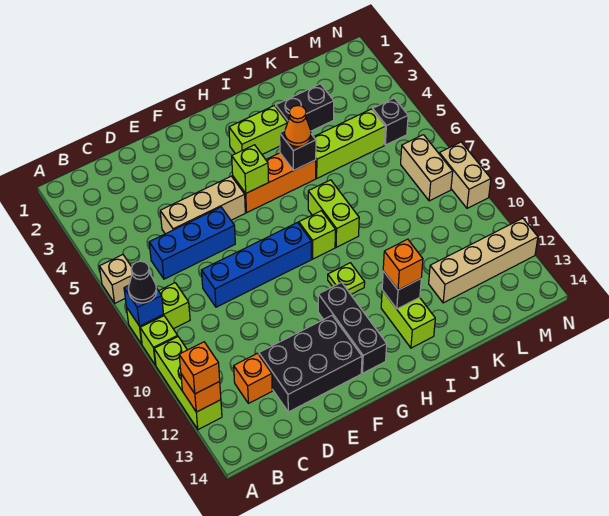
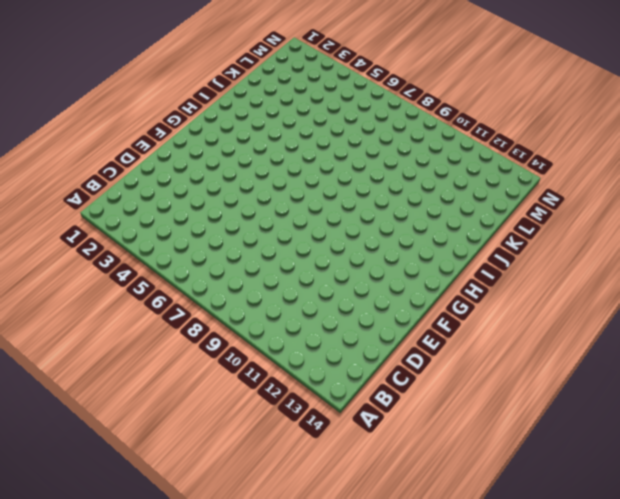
none -> tan 1x1 brick [99,255,132,303]
none -> lime 1x2 brick [126,283,190,344]
none -> lime 1x1 brick [140,316,178,365]
none -> lime 1x3 brick [154,337,222,430]

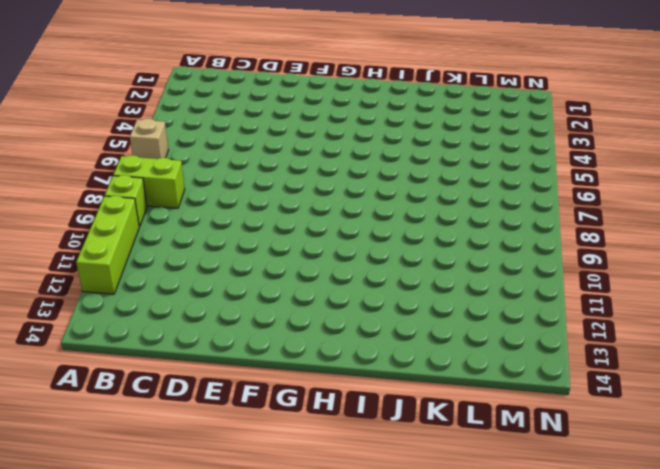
none -> blue 1x3 brick [149,207,235,279]
none -> orange 1x1 brick [234,353,272,403]
none -> tan 1x3 brick [160,176,245,234]
none -> blue 1x4 brick [201,223,311,307]

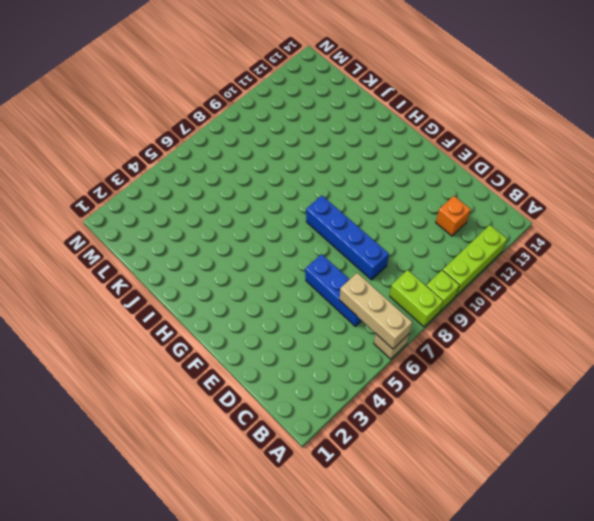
tan 1x3 brick [340,273,412,349] -> tan 1x3 brick moved to [160,176,245,234]
none -> black 2x3 brick [259,316,362,412]
none -> orange 1x3 brick [233,153,316,212]
none -> black 1x3 brick [318,282,387,373]
none -> lime 1x2 brick [229,106,288,154]

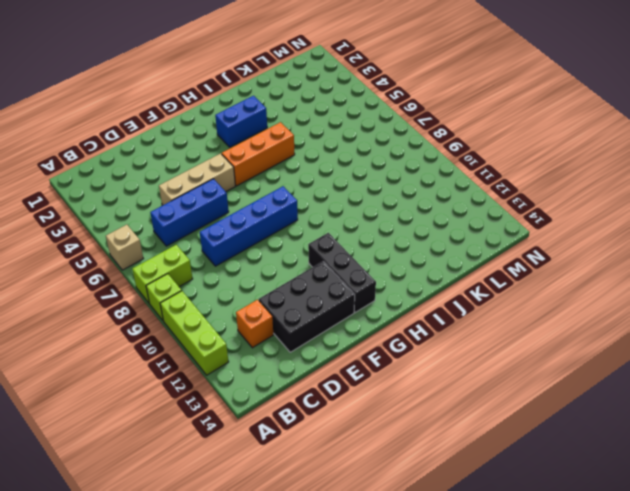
blue 1x2 brick [215,96,267,147] -> lime 1x2 brick [229,106,288,154]
none -> lime 1x1 brick [299,211,335,259]
none -> lime 1x1 plate [328,263,365,294]
none -> lime 1x2 brick [308,180,359,247]
none -> lime 1x2 brick [381,290,435,348]

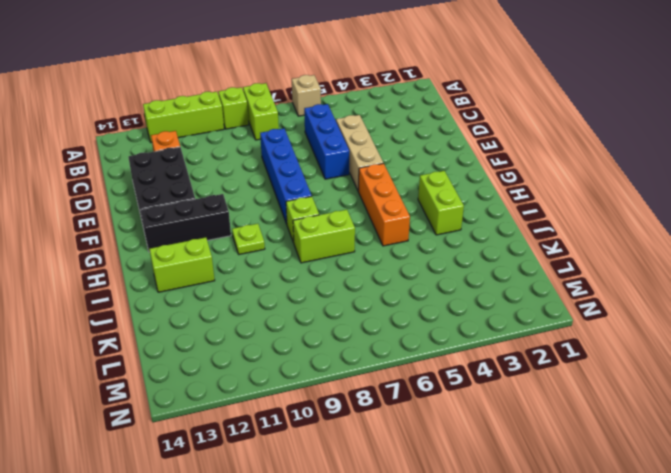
none -> black 1x2 brick [276,84,334,131]
none -> lime 1x3 brick [314,109,385,178]
none -> tan 1x4 brick [429,218,538,303]
none -> black 1x1 brick [373,98,408,145]

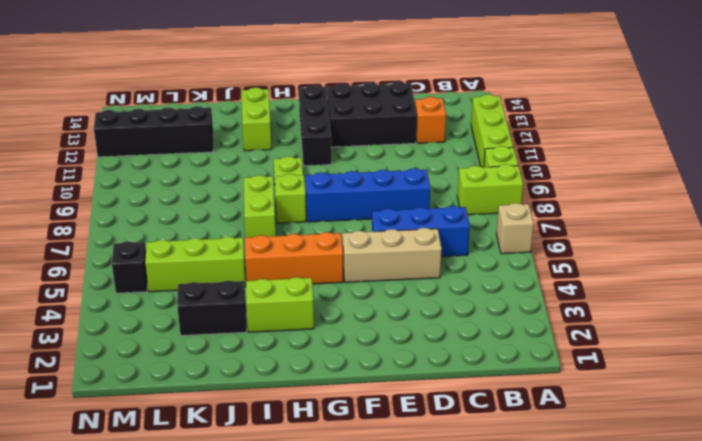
black 1x4 brick [94,106,213,157] -> tan 1x4 brick [429,218,538,303]
none -> tan 1x2 brick [401,135,453,201]
none -> tan 1x2 brick [439,142,491,208]
none -> blue 1x1 brick [124,285,163,326]
none -> orange 1x1 brick [181,374,221,412]

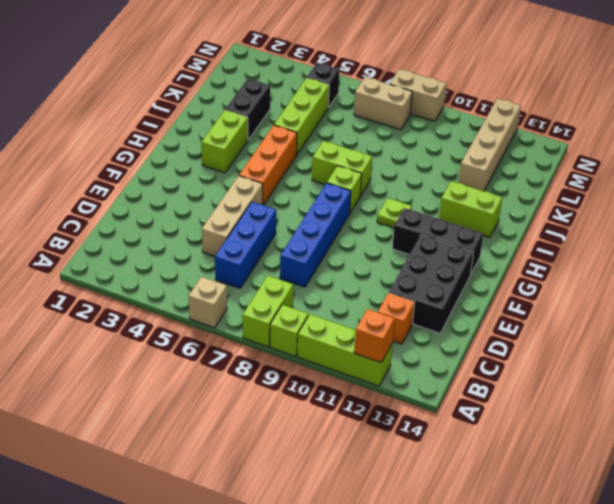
none -> blue 1x1 brick [124,285,163,326]
none -> lime 1x1 brick [232,145,269,193]
none -> black 1x1 brick [280,130,316,170]
none -> black 1x1 brick [382,271,421,309]

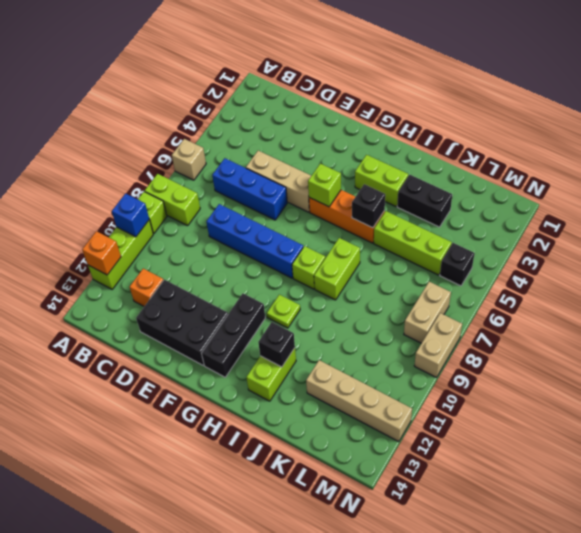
blue 1x1 brick [112,194,149,237] -> blue 1x1 brick moved to [124,285,163,326]
none -> black 1x1 cone [129,261,157,303]
none -> orange 1x1 brick [179,342,220,394]
none -> orange 1x1 cone [285,106,311,147]
none -> orange 1x1 brick [383,239,423,290]

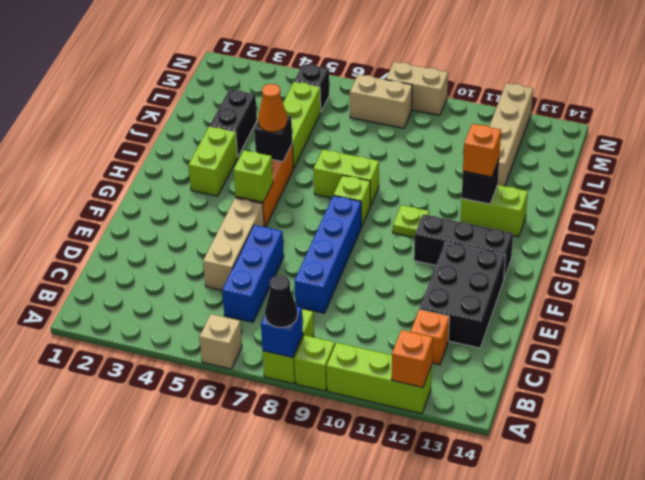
none -> orange 1x1 brick [179,342,220,394]

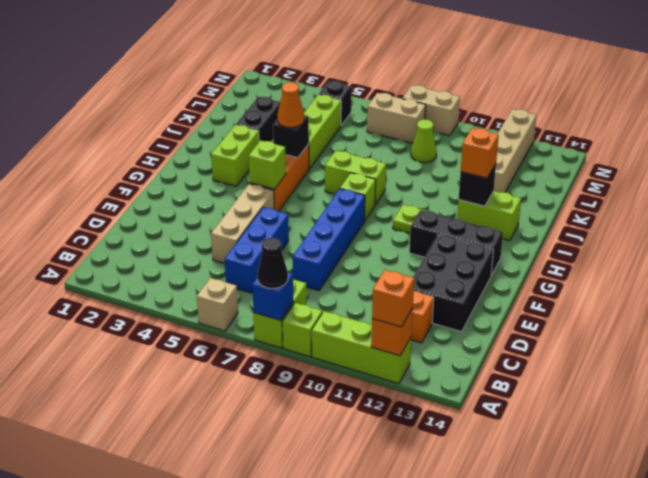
lime 1x1 cone [411,119,437,163] -> none

